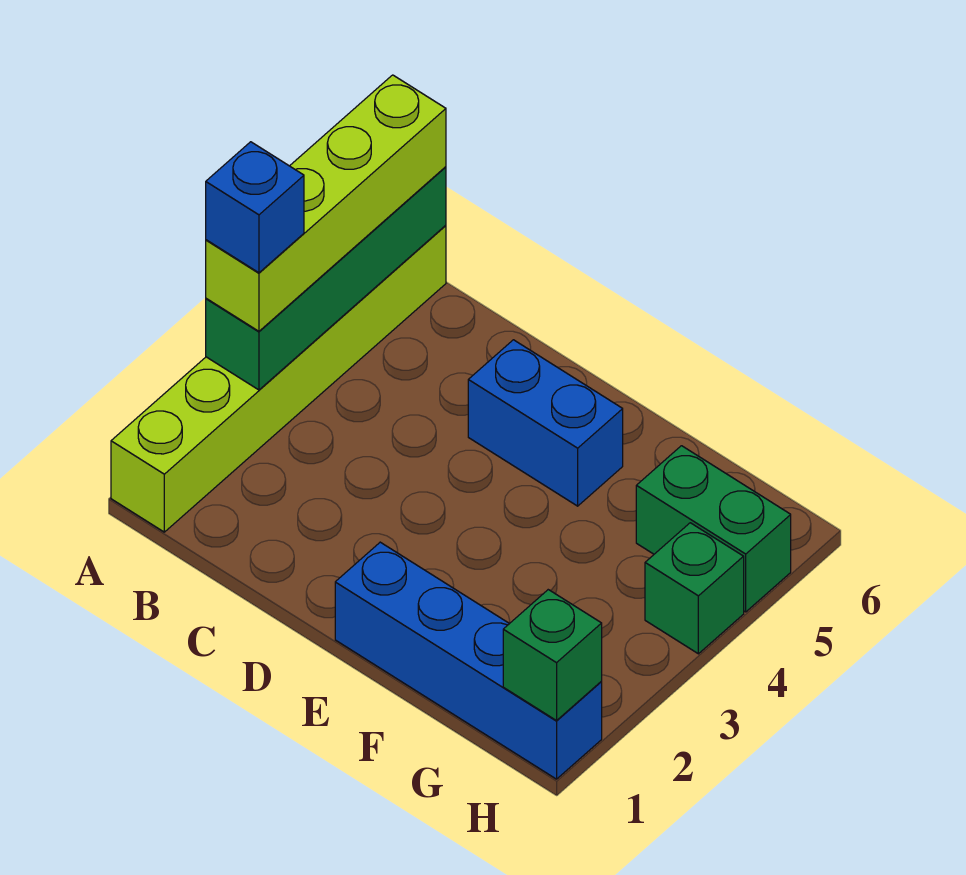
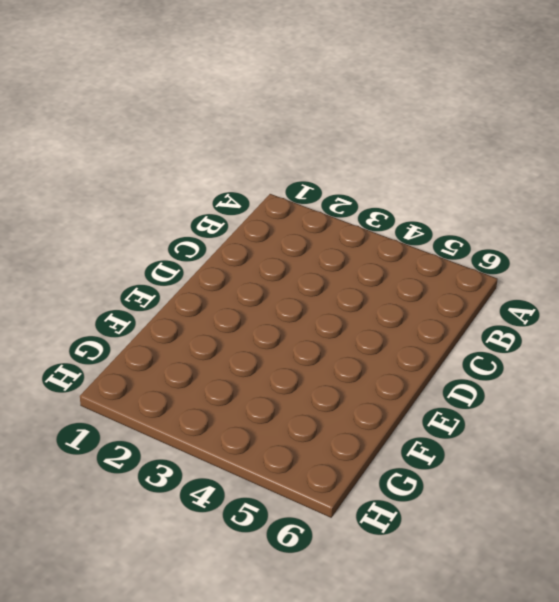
none -> lime 1x6 brick [111,225,446,532]
none -> blue 1x2 brick [468,340,623,506]

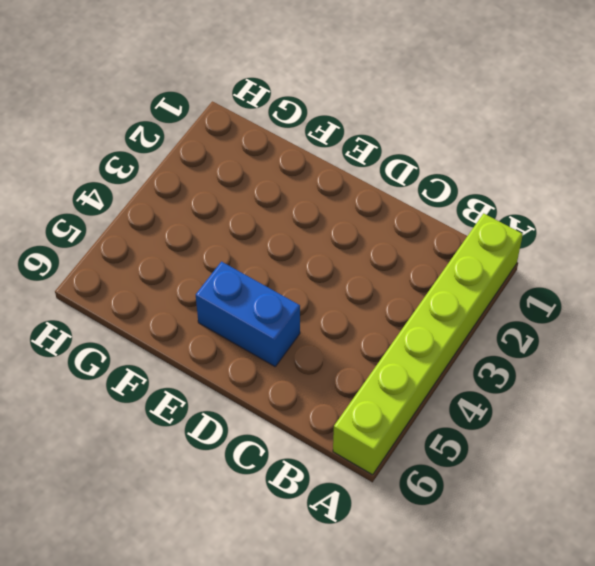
none -> blue 1x4 brick [335,542,602,779]
none -> green 1x2 brick [636,446,791,612]

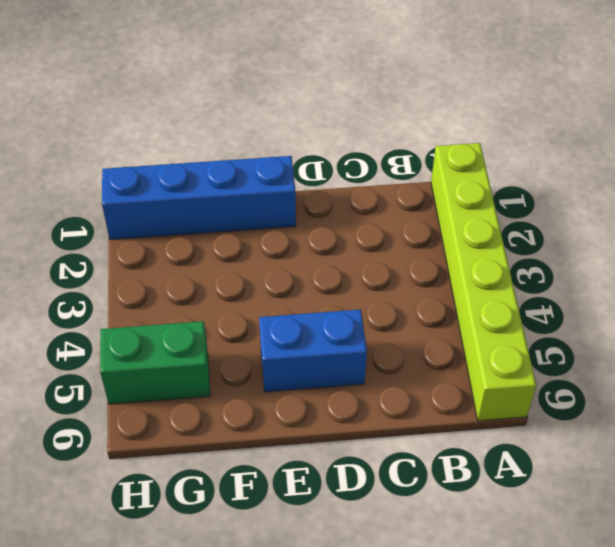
none -> green 1x1 brick [645,523,744,654]
none -> green 1x4 brick [206,167,446,390]

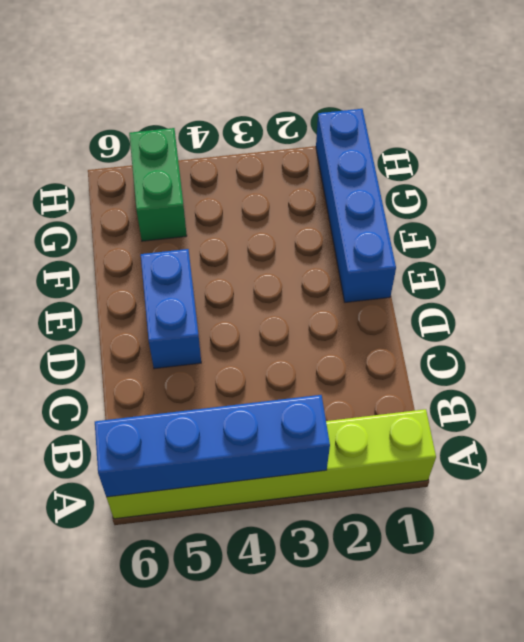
blue 1x4 brick [95,395,330,497] -> green 1x4 brick [206,167,446,390]
none -> green 1x1 brick [645,523,744,654]
none -> green 1x1 brick [503,590,602,721]

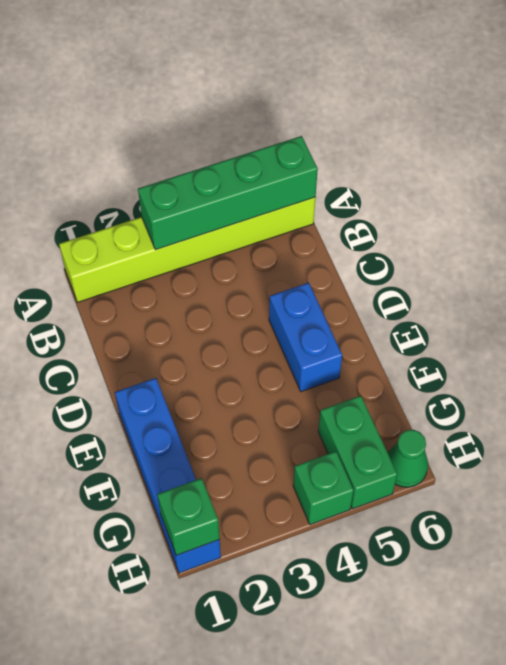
green 1x1 cone [388,430,428,487] -> none
none -> lime 1x4 brick [206,75,446,331]
none -> blue 1x1 brick [206,142,304,273]

